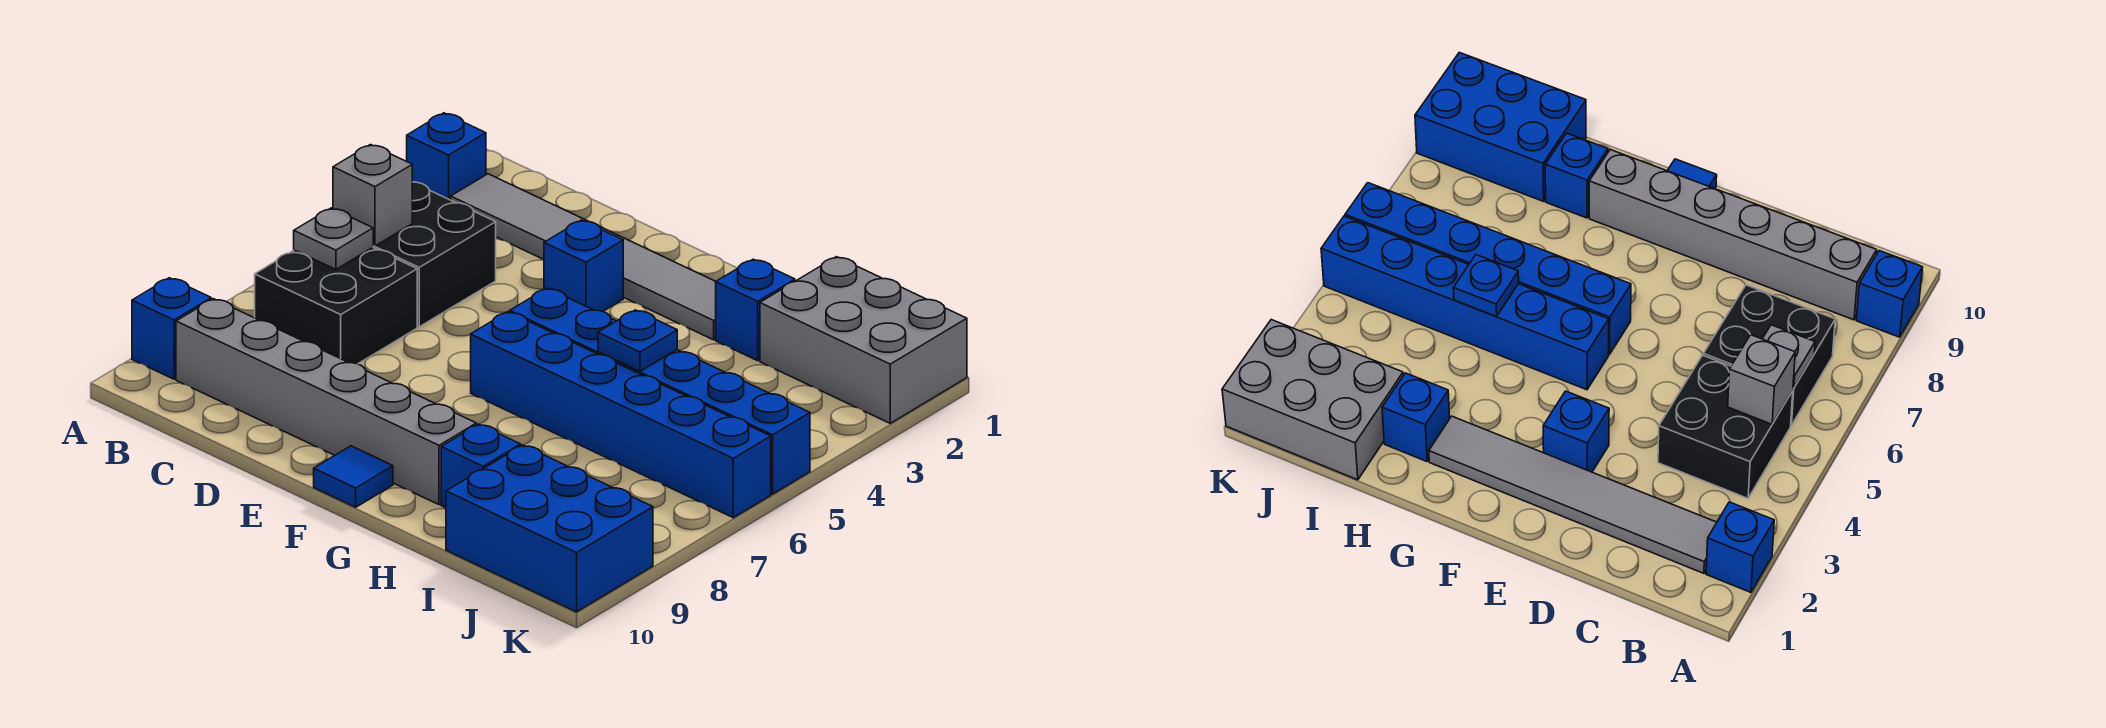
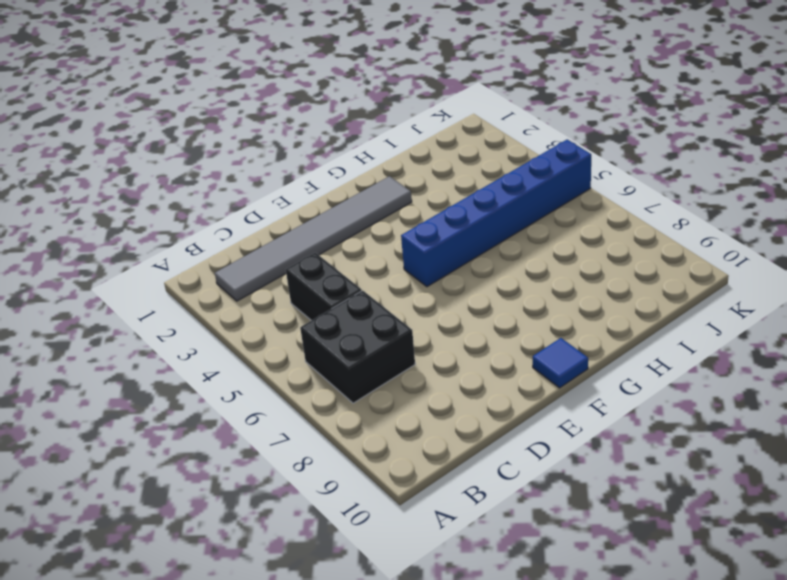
black 1x2 brick [286,253,362,321] -> black 2x2 brick [373,182,496,327]
none -> blue 1x1 brick [407,113,486,200]
none -> blue 1x1 brick [132,278,211,379]
none -> grey 1x6 brick [176,299,476,505]

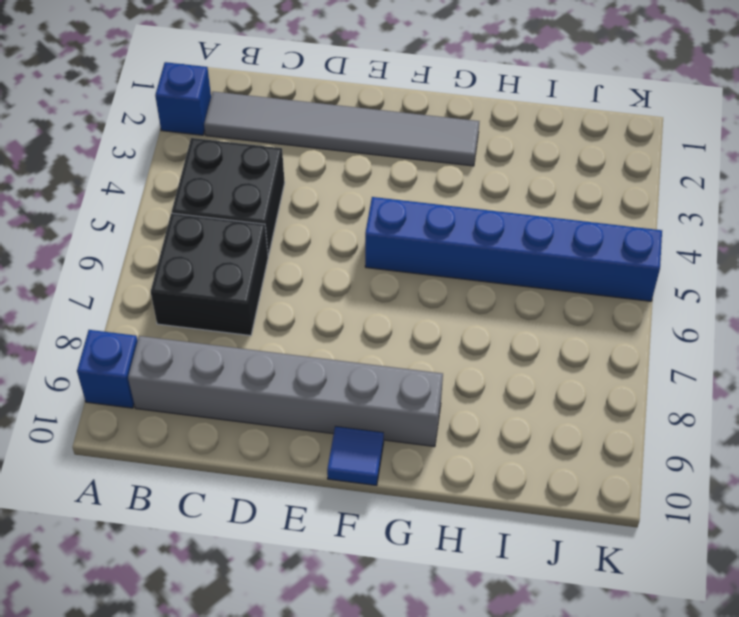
none -> blue 1x1 brick [544,220,623,311]
none -> blue 1x6 brick [471,312,771,518]
none -> blue 1x1 brick [716,259,795,361]

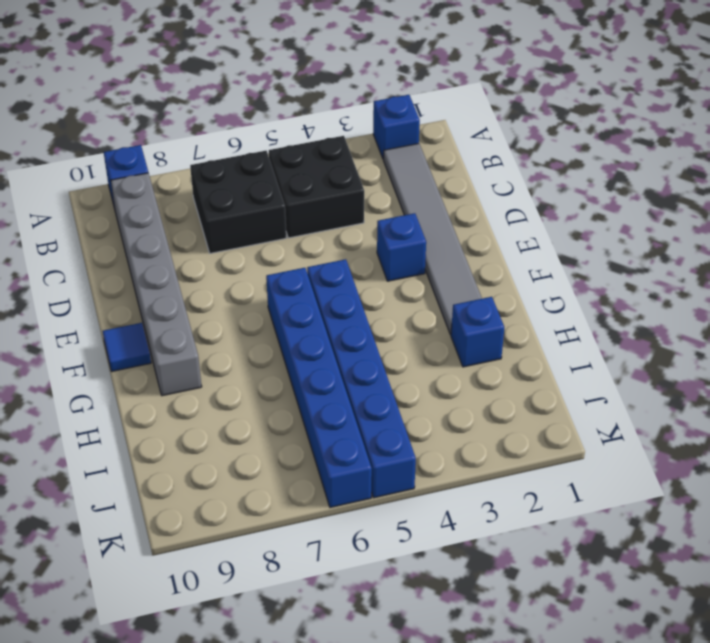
none -> blue 1x1 brick [441,424,521,508]
none -> grey 2x3 brick [760,257,967,423]
none -> blue 2x3 brick [446,445,653,612]

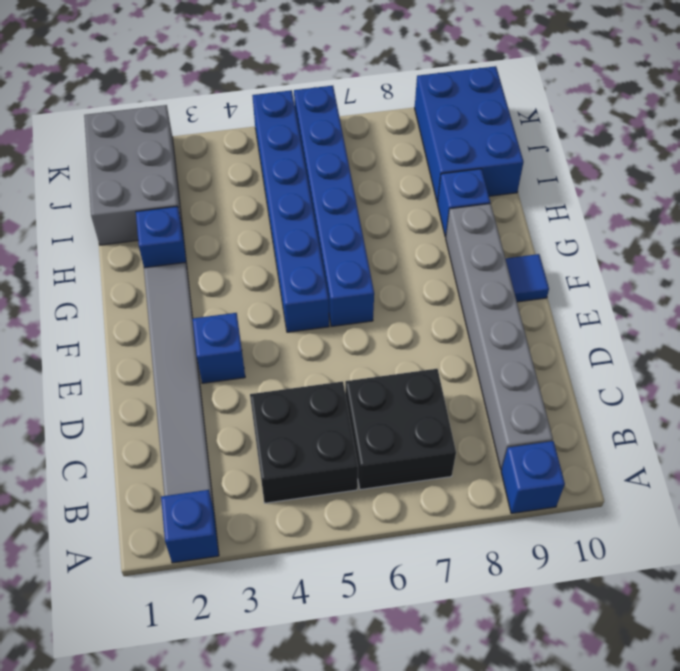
none -> grey 1x1 brick [333,145,412,246]
none -> grey 1x1 plate [294,208,373,269]
none -> blue 1x1 plate [598,310,677,371]

